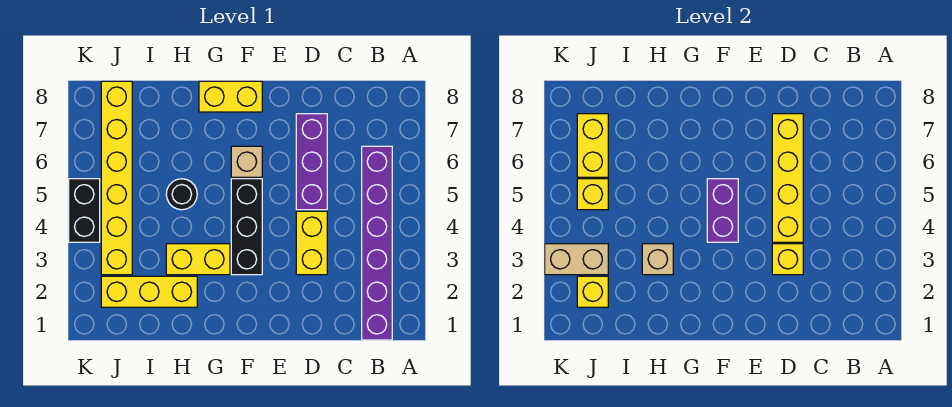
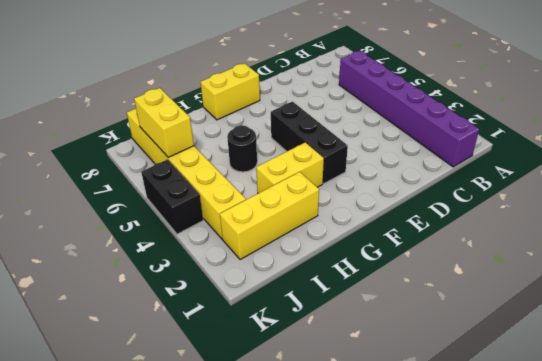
none -> yellow 1x2 brick [296,211,327,275]
none -> purple 1x3 brick [296,114,327,210]
none -> tan 1x1 brick [231,146,262,177]

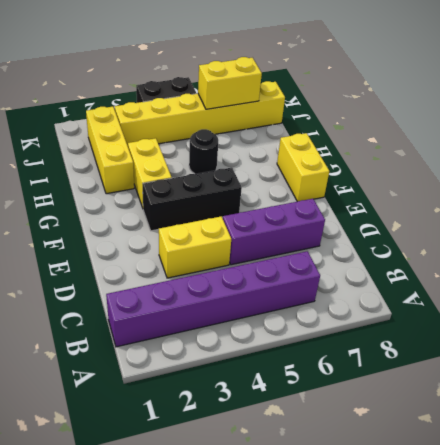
none -> tan 1x1 brick [231,146,262,177]
none -> yellow 1x1 brick [772,244,803,275]
none -> yellow 1x4 brick [772,114,803,242]

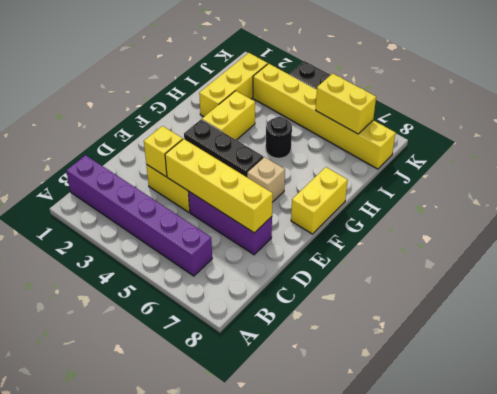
none -> purple 1x2 brick [707,179,738,242]
none -> tan 1x1 brick [642,244,673,275]
none -> yellow 1x1 brick [577,276,608,307]

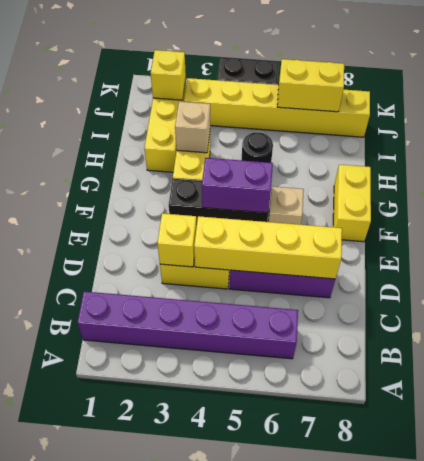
none -> tan 1x2 brick [545,244,608,275]
none -> yellow 1x1 brick [577,179,608,210]

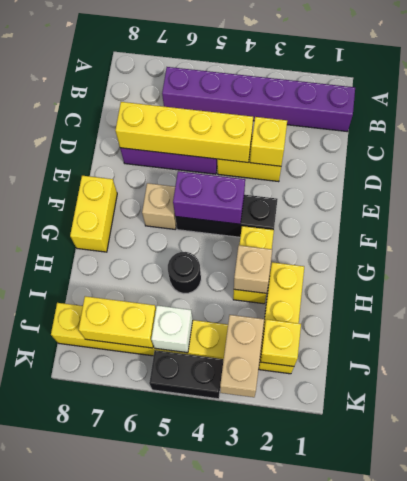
white 1x1 brick [151,305,193,353] -> yellow 1x1 brick [577,179,608,210]

